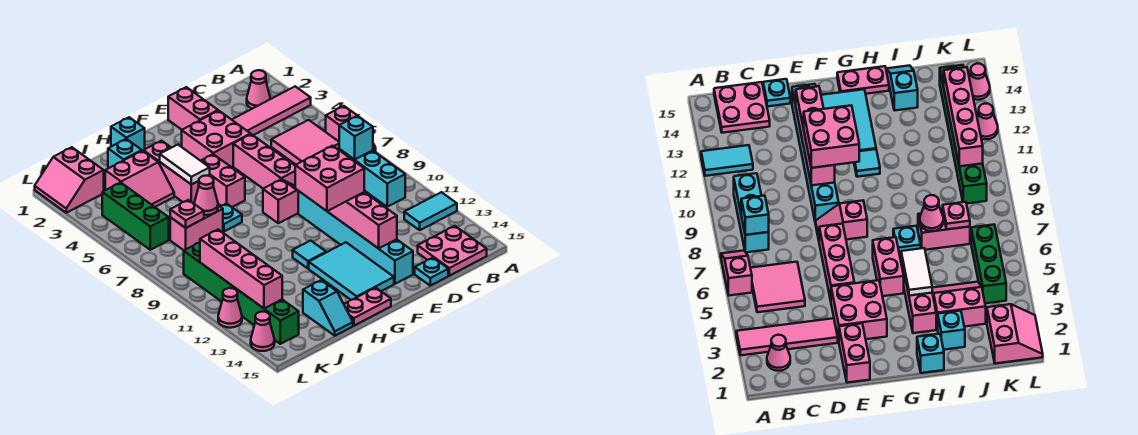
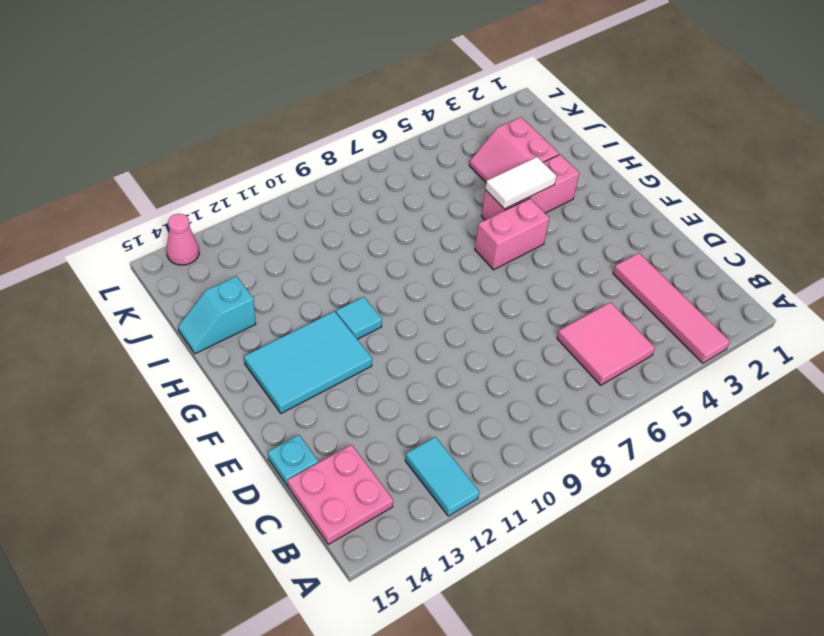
none -> pink 1x2 slope [326,106,376,152]
none -> pink 1x1 cone [247,70,270,109]
none -> cyan 1x3 brick [339,149,405,207]
none -> pink 1x2 brick [168,87,218,130]

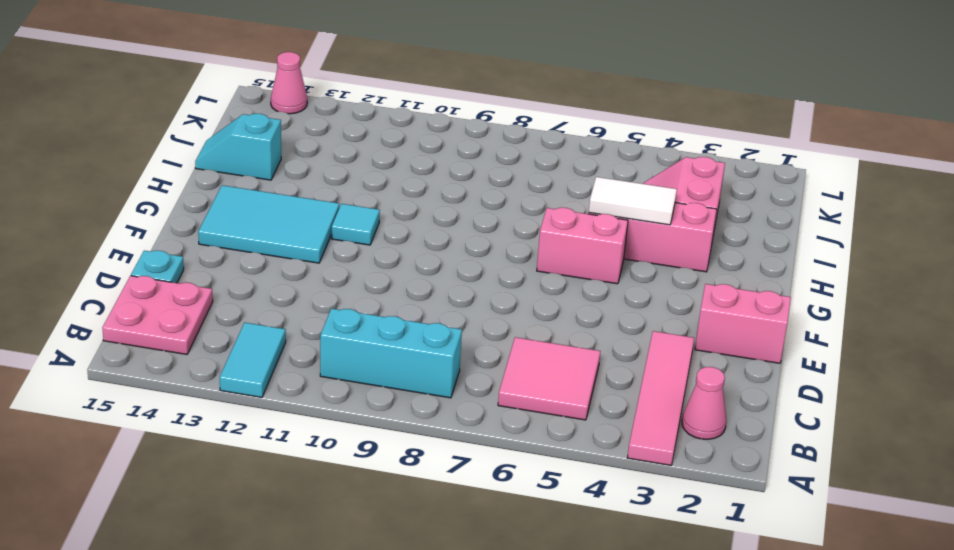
none -> pink 1x2 slope [326,106,376,152]
none -> pink 2x2 brick [182,111,251,167]
none -> pink 1x3 brick [233,134,295,189]
none -> pink 1x2 slope [263,179,298,223]

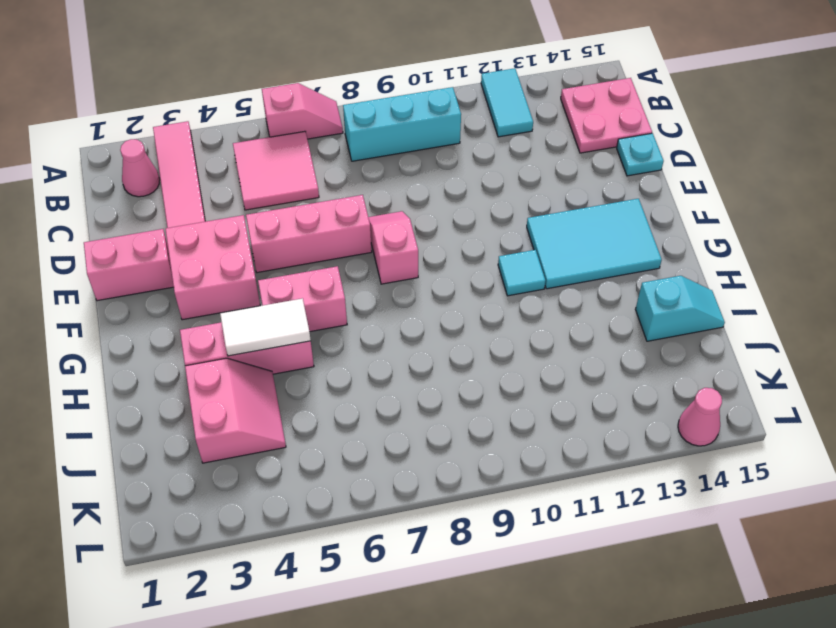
none -> cyan 1x6 brick [298,191,413,284]
none -> pink 1x2 plate [344,288,391,326]
none -> cyan 1x1 brick [111,117,145,151]
none -> cyan 1x1 plate [220,203,242,232]

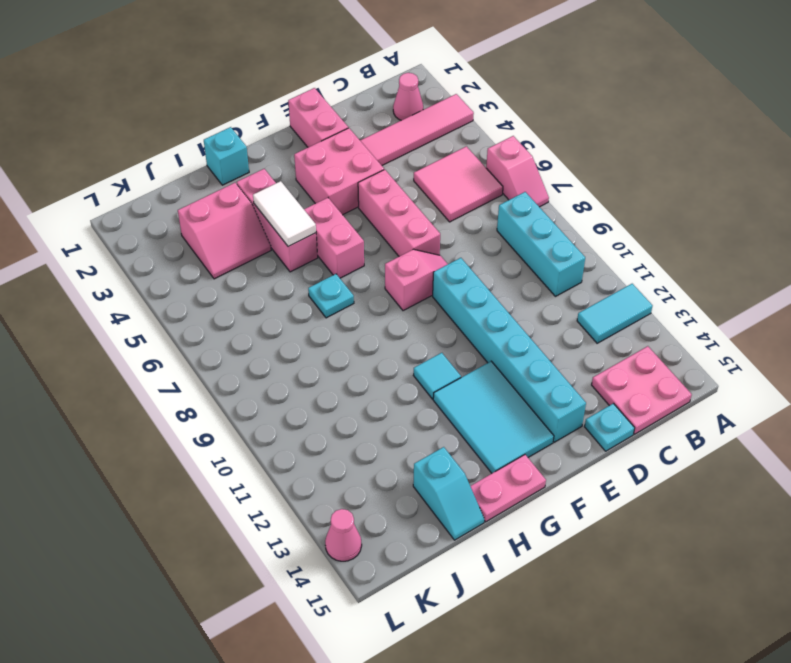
none -> cyan 1x1 brick [108,139,142,168]
none -> pink 1x2 brick [170,206,223,250]
none -> pink 2x2 slope [35,147,104,213]
none -> green 1x3 brick [102,183,169,250]

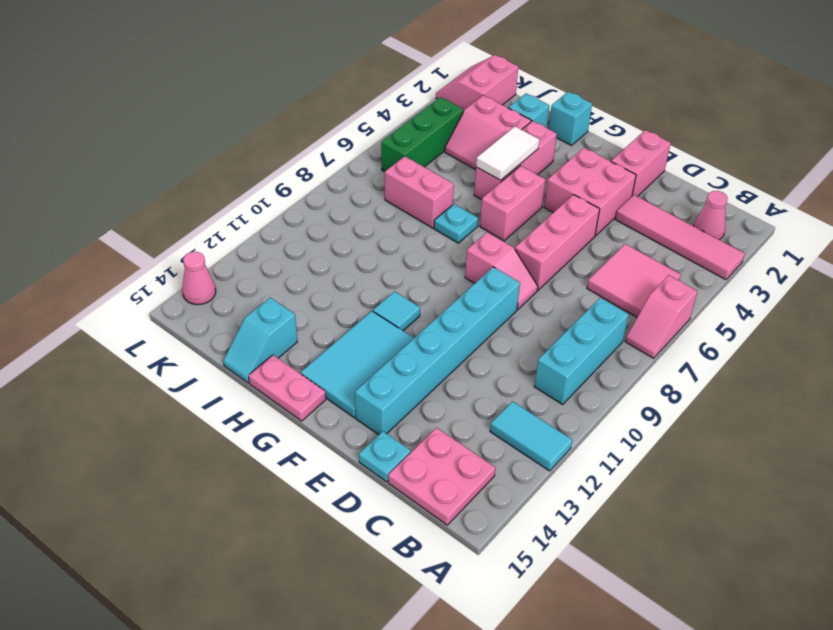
none -> green 1x6 brick [184,243,299,344]
none -> pink 1x1 cone [218,288,242,328]
none -> cyan 1x1 brick [339,116,373,160]
none -> pink 1x4 brick [327,192,397,249]

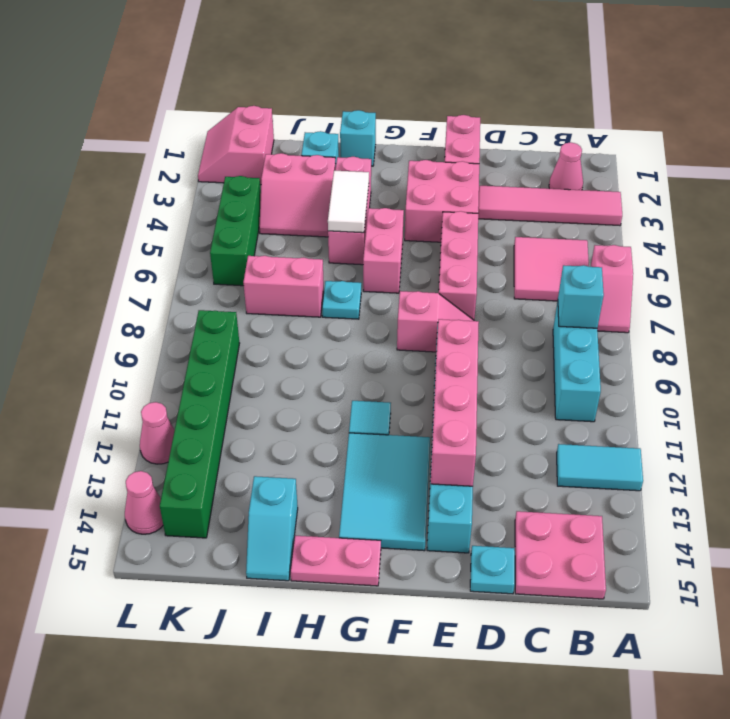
none -> pink 1x1 cone [194,176,218,215]
none -> pink 1x1 plate [170,200,204,228]
none -> pink 1x4 brick [200,230,282,309]
none -> pink 2x2 brick [295,146,364,211]

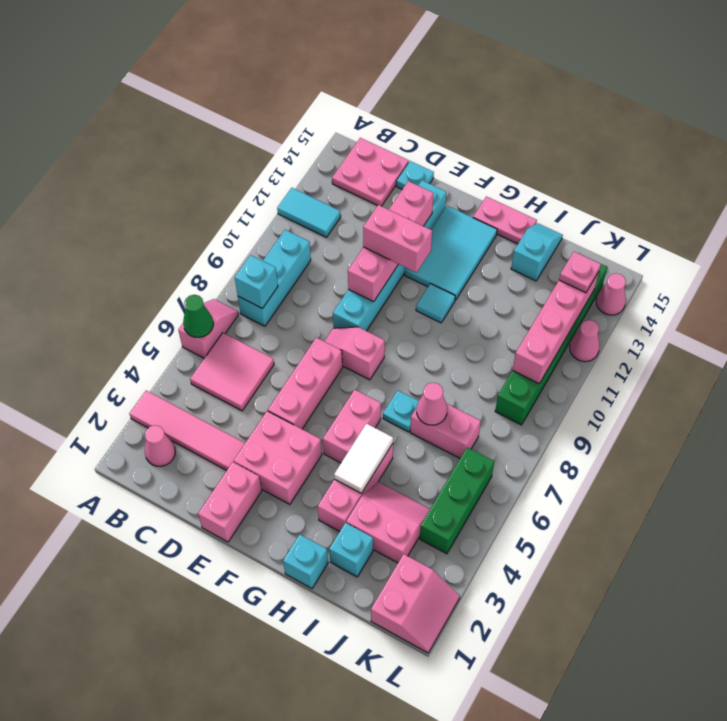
green 1x1 cone [183,295,213,337] -> none
pink 1x2 brick [363,205,432,273] -> pink 2x2 brick [295,146,364,211]
pink 1x1 plate [559,252,601,293] -> pink 1x1 plate moved to [170,200,204,228]

